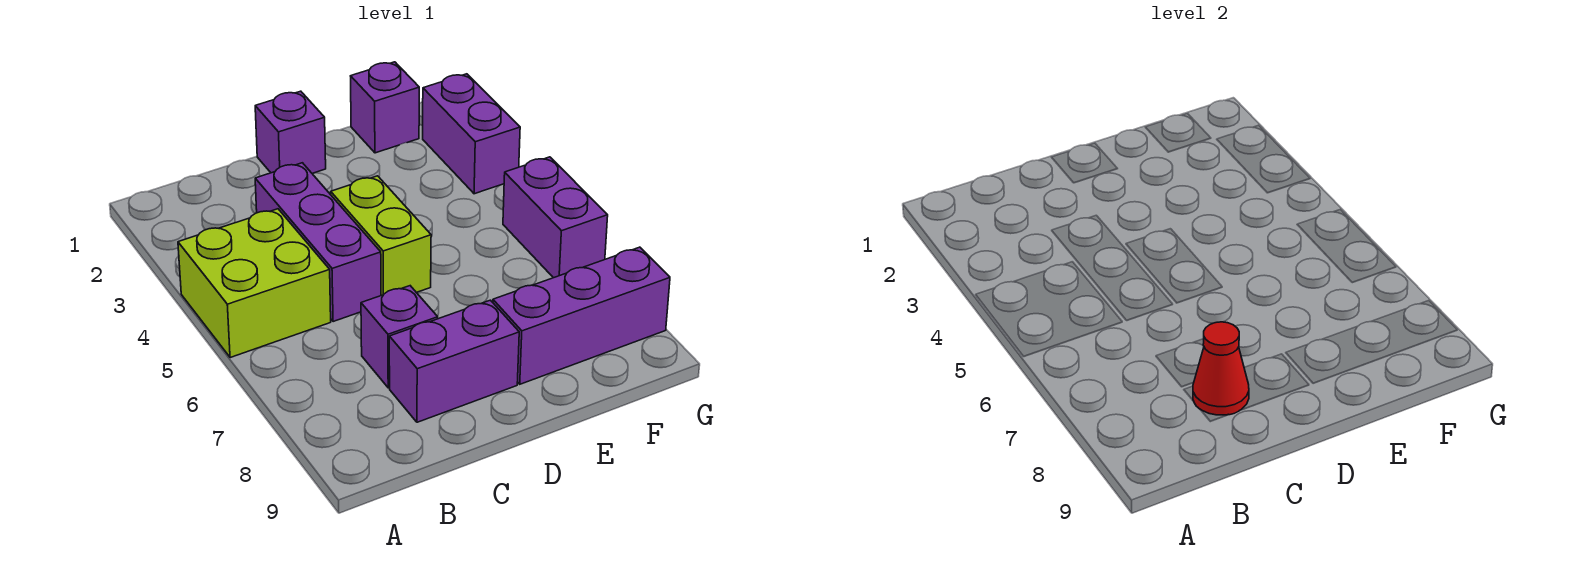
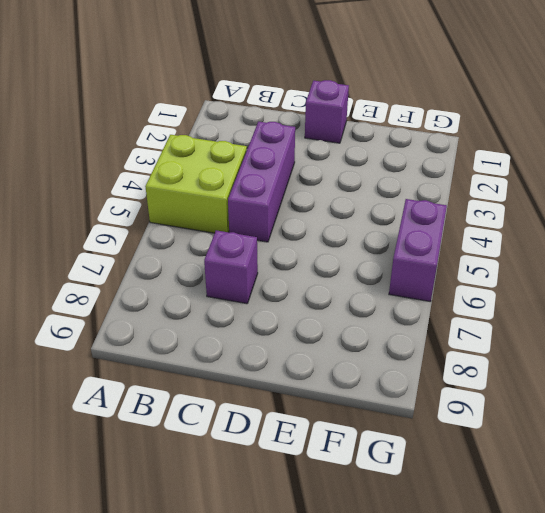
none -> purple 1x2 brick [389,300,519,422]
none -> lime 1x2 brick [331,176,431,295]

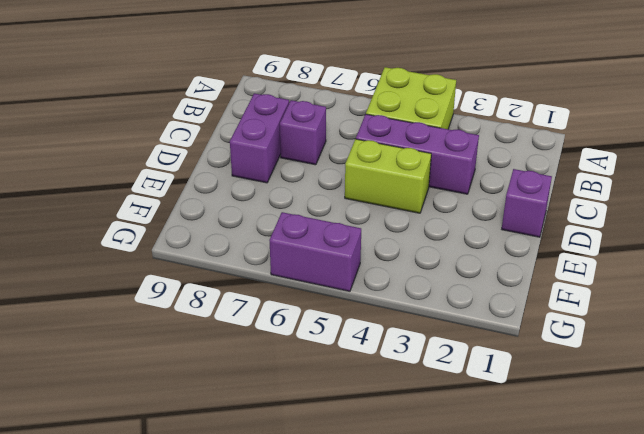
none -> purple 1x3 brick [493,247,670,384]
none -> purple 1x1 brick [351,62,419,153]

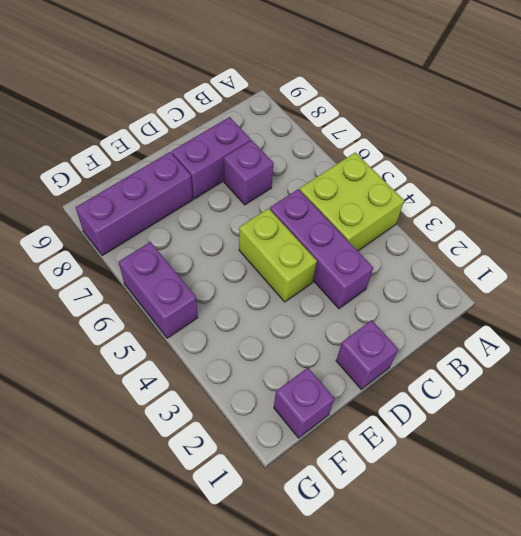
none -> purple 1x2 brick [423,74,520,194]
none -> red 1x1 cone [1193,322,1249,415]

